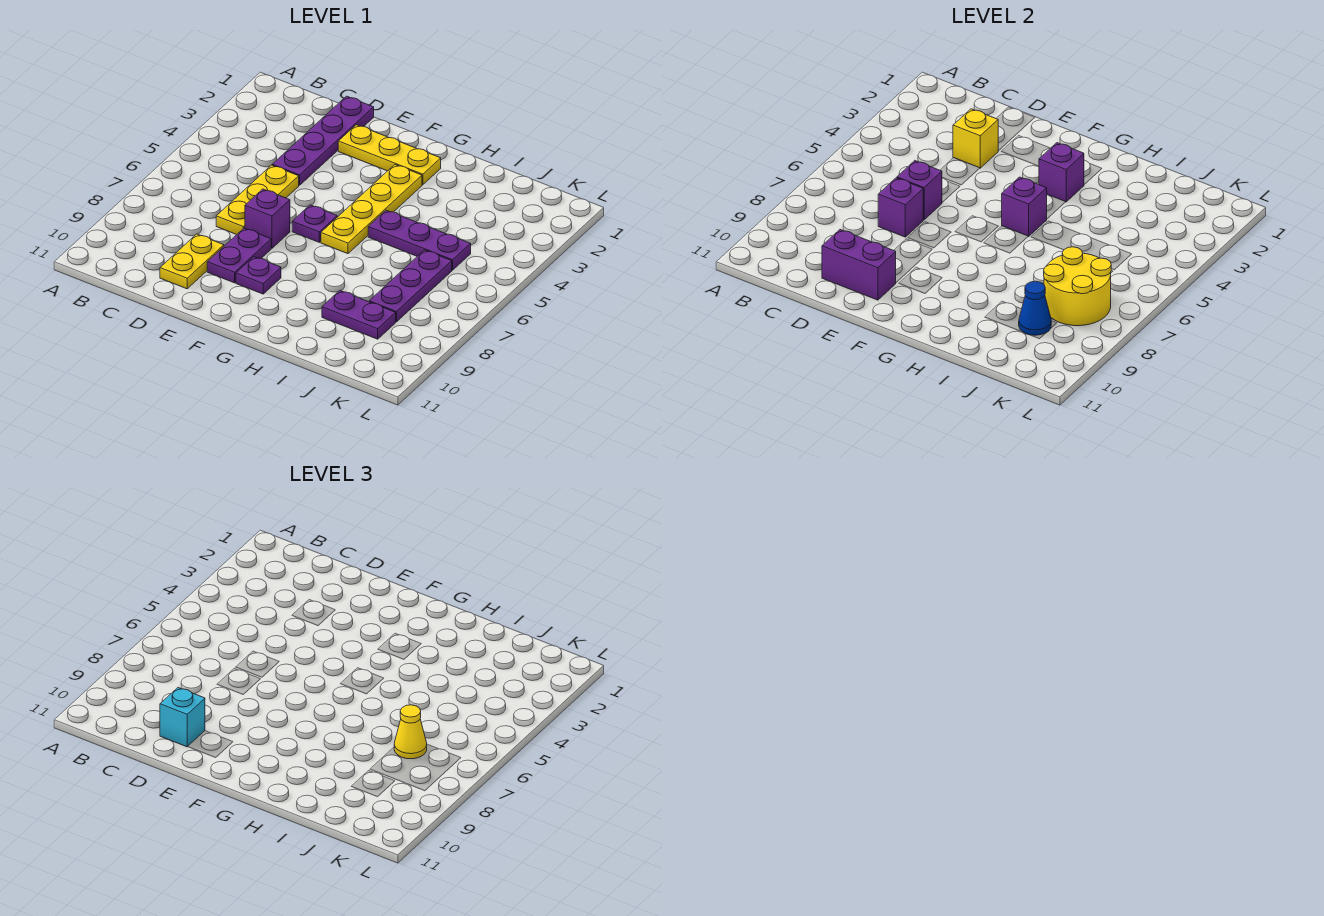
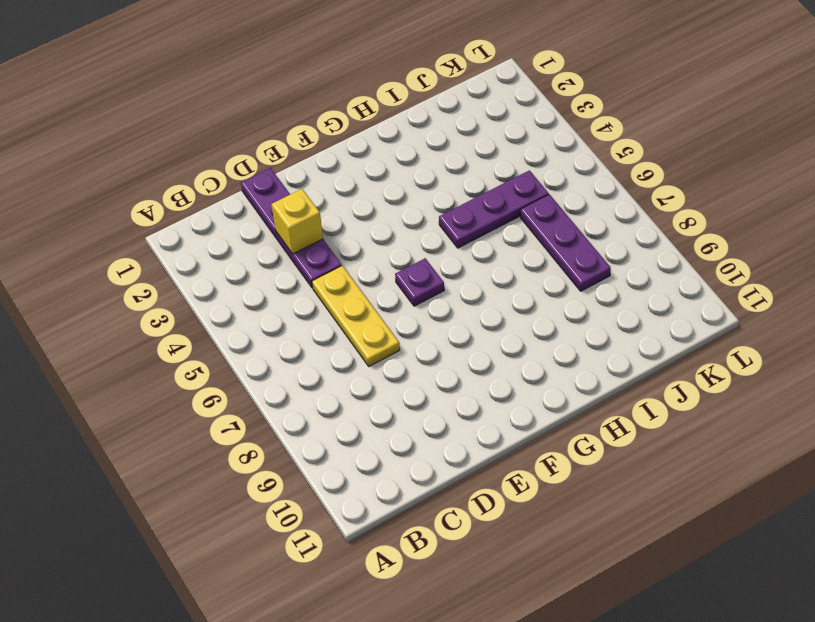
none -> yellow 1x2 plate [160,234,224,289]
none -> yellow 1x3 plate [338,125,441,185]
none -> purple 1x1 brick [245,189,290,248]

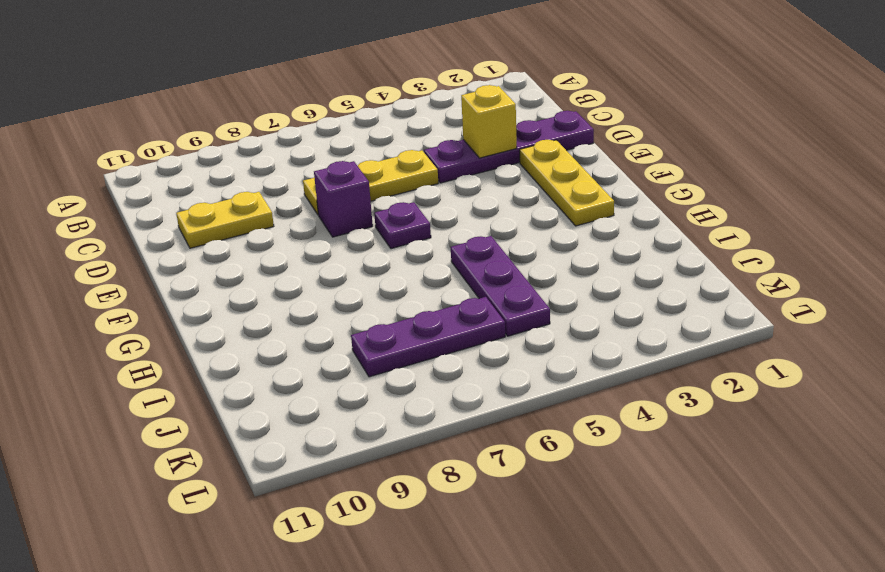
none -> purple 1x2 plate [207,228,271,283]
none -> purple 1x1 plate [236,257,281,294]
none -> yellow 1x4 plate [321,165,422,254]

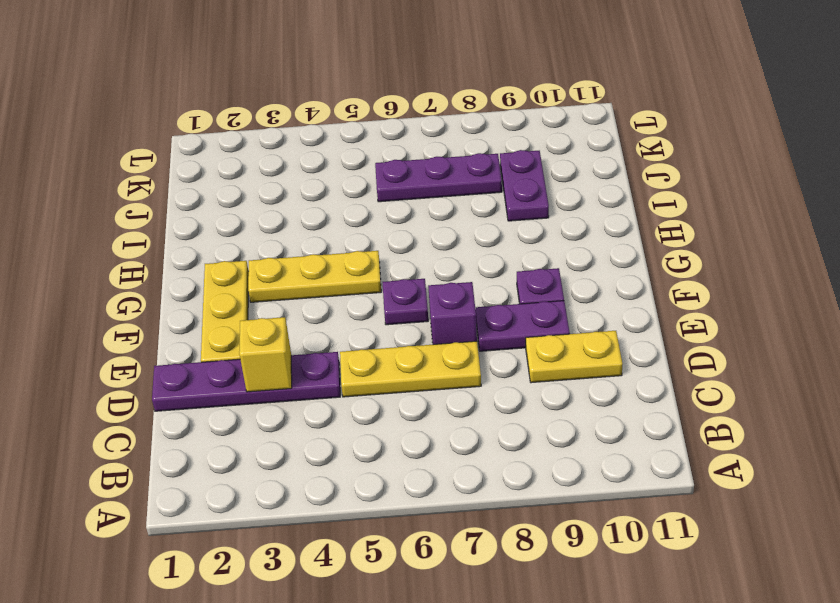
yellow 1x3 plate [248,251,381,302] -> yellow 1x4 plate [321,165,422,254]
none -> purple 1x3 plate [368,210,471,270]
none -> purple 1x1 brick [897,161,942,220]
none -> purple 1x1 brick [878,178,923,237]

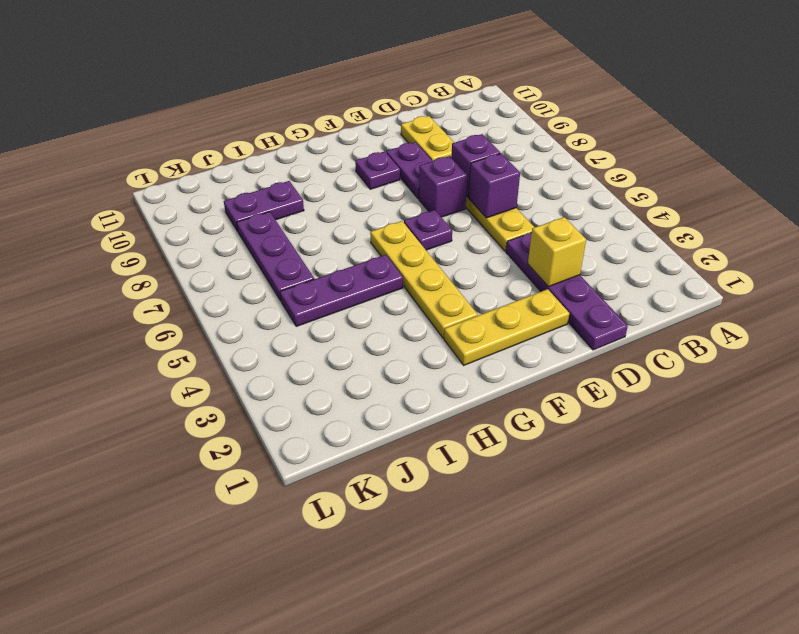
none -> purple 1x2 brick [822,230,896,300]
none -> purple 1x1 brick [1039,143,1084,202]
none -> purple 1x1 brick [1002,177,1047,236]

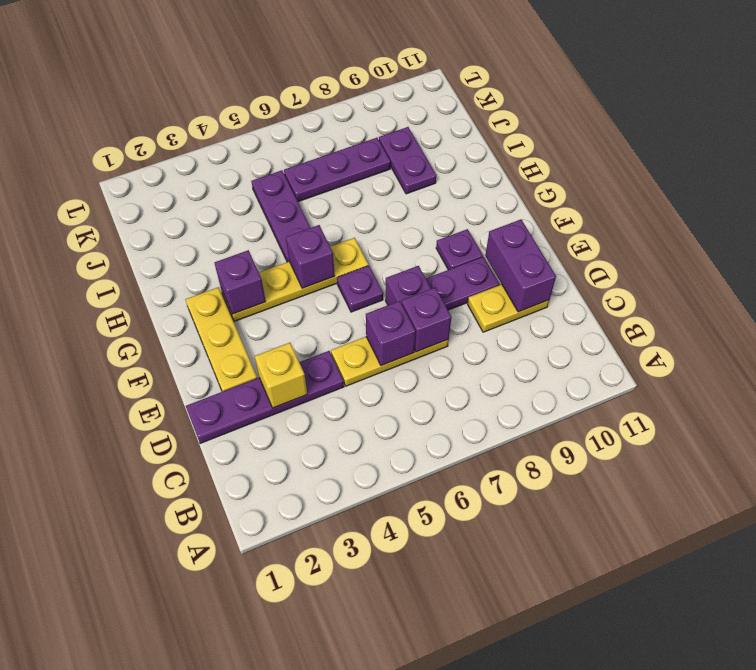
none -> yellow 2x2 round brick [1044,247,1111,326]
none -> blue 1x1 cone [1019,281,1051,335]
none -> cyan 1x1 brick [160,688,205,747]

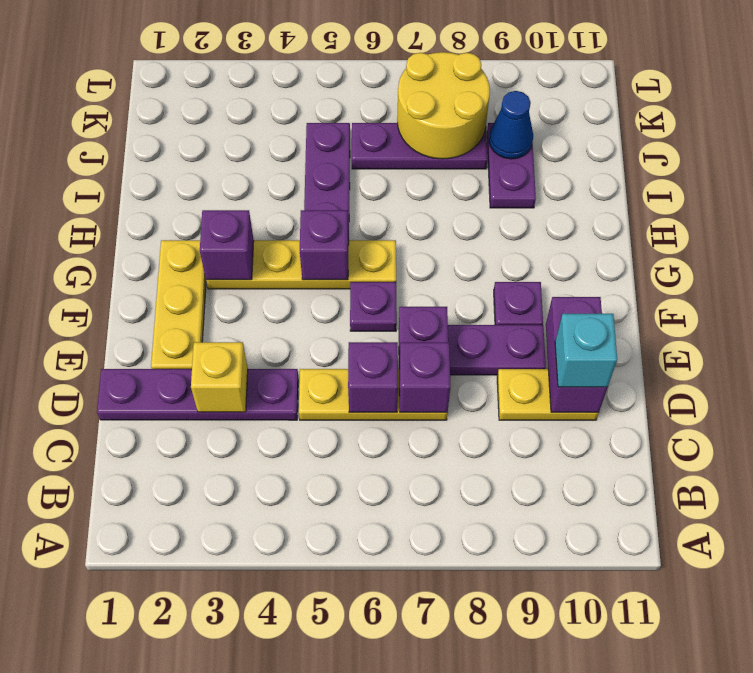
none -> yellow 1x1 cone [394,705,427,759]

